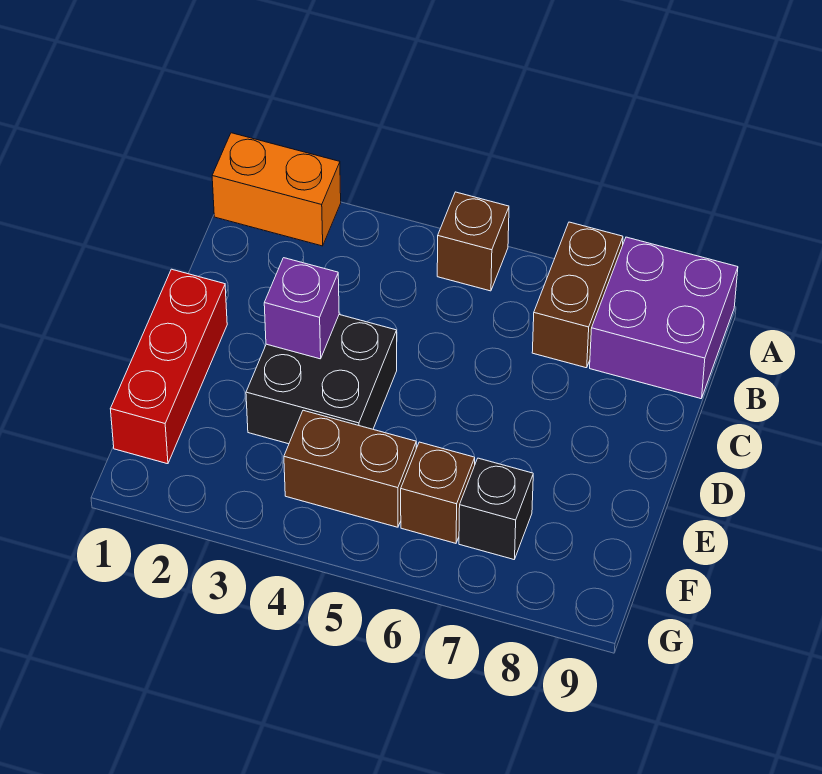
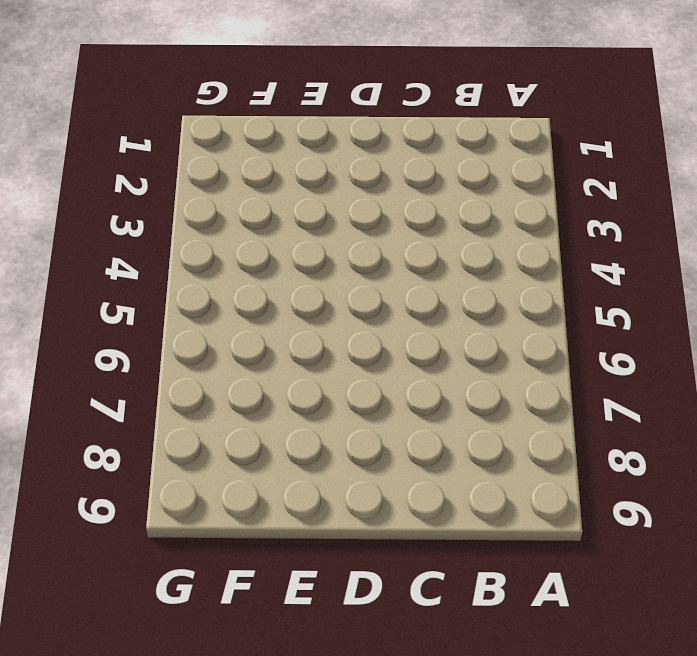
none -> orange 1x2 brick [212,133,341,246]
none -> brown 1x1 brick [437,192,509,291]

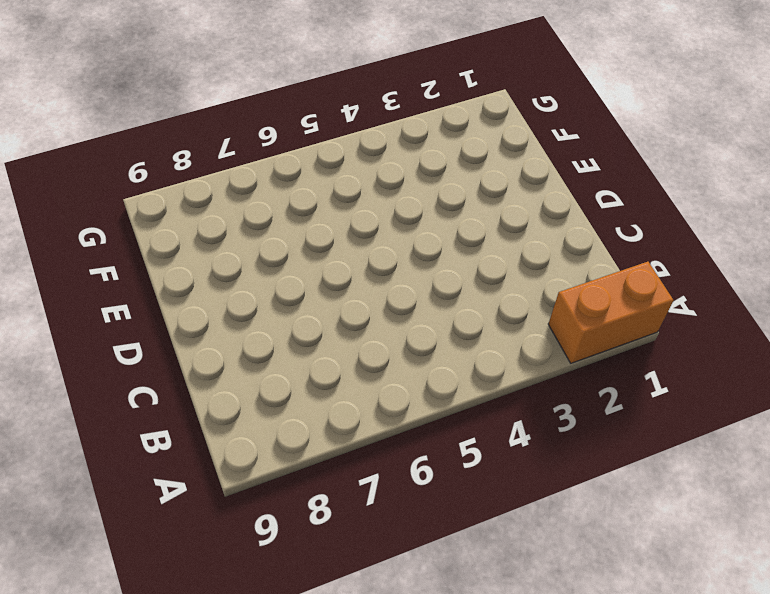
none -> brown 1x1 brick [437,192,509,291]
none -> brown 1x2 brick [532,222,623,368]

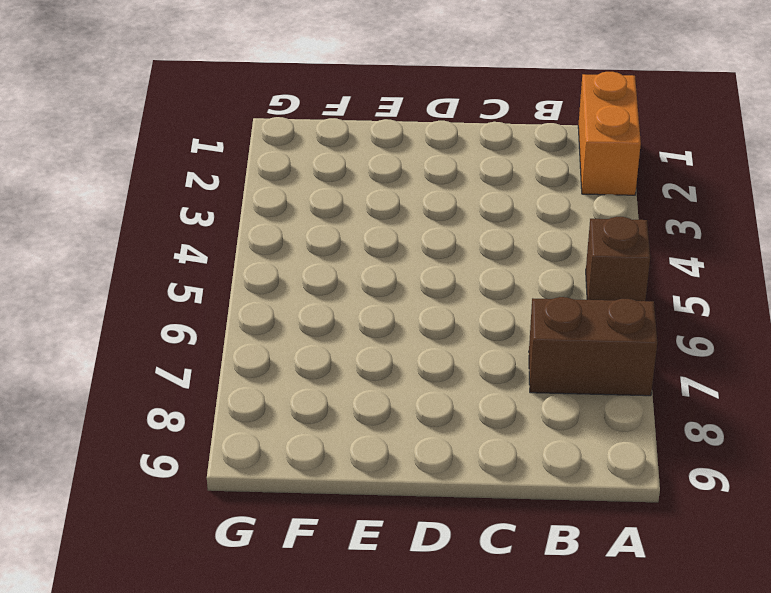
none -> purple 2x2 brick [590,237,738,399]
none -> red 1x3 brick [111,269,227,464]

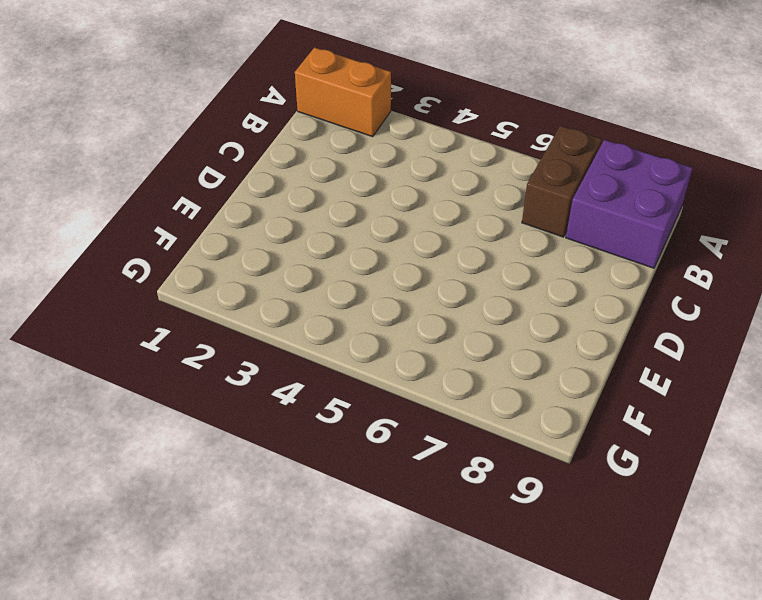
none -> brown 1x1 brick [437,192,509,291]
none -> red 1x3 brick [111,269,227,464]

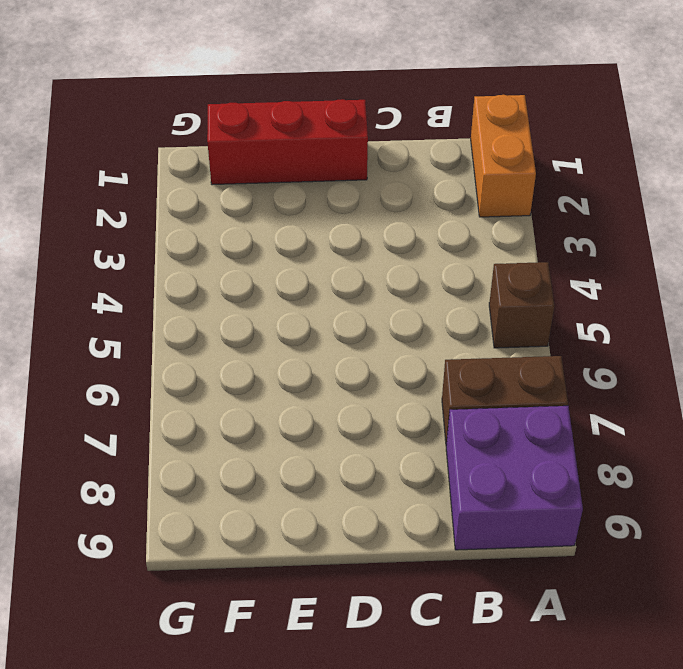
none -> black 2x2 brick [246,315,397,444]
none -> brown 1x2 brick [284,410,416,527]

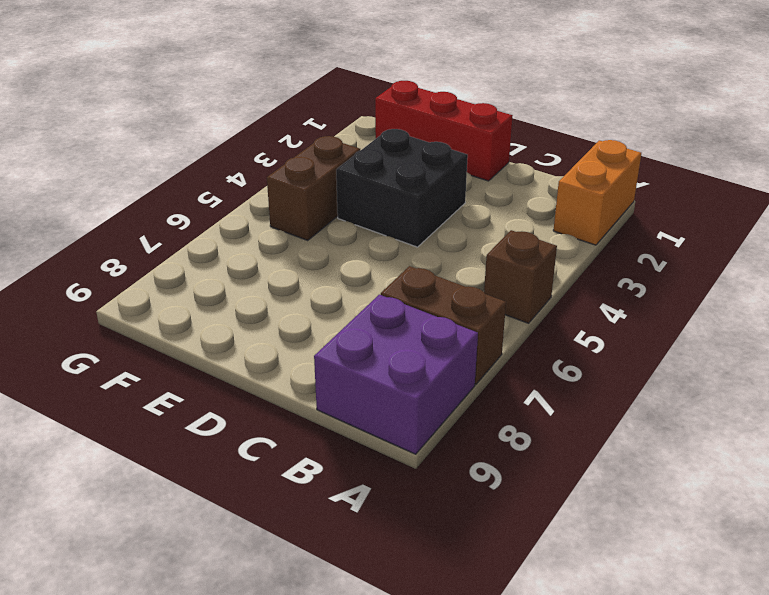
none -> brown 1x1 brick [401,442,475,543]
none -> black 1x1 brick [459,458,533,559]

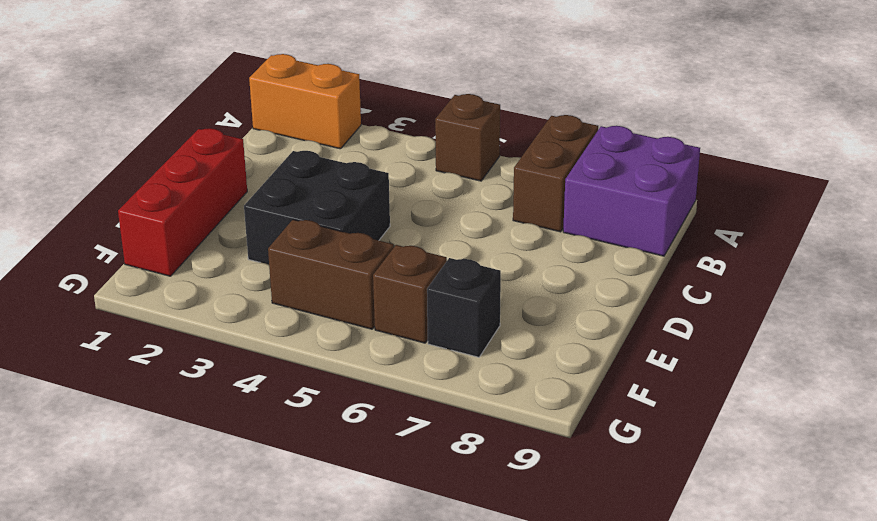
none -> purple 1x1 brick [264,258,339,359]

